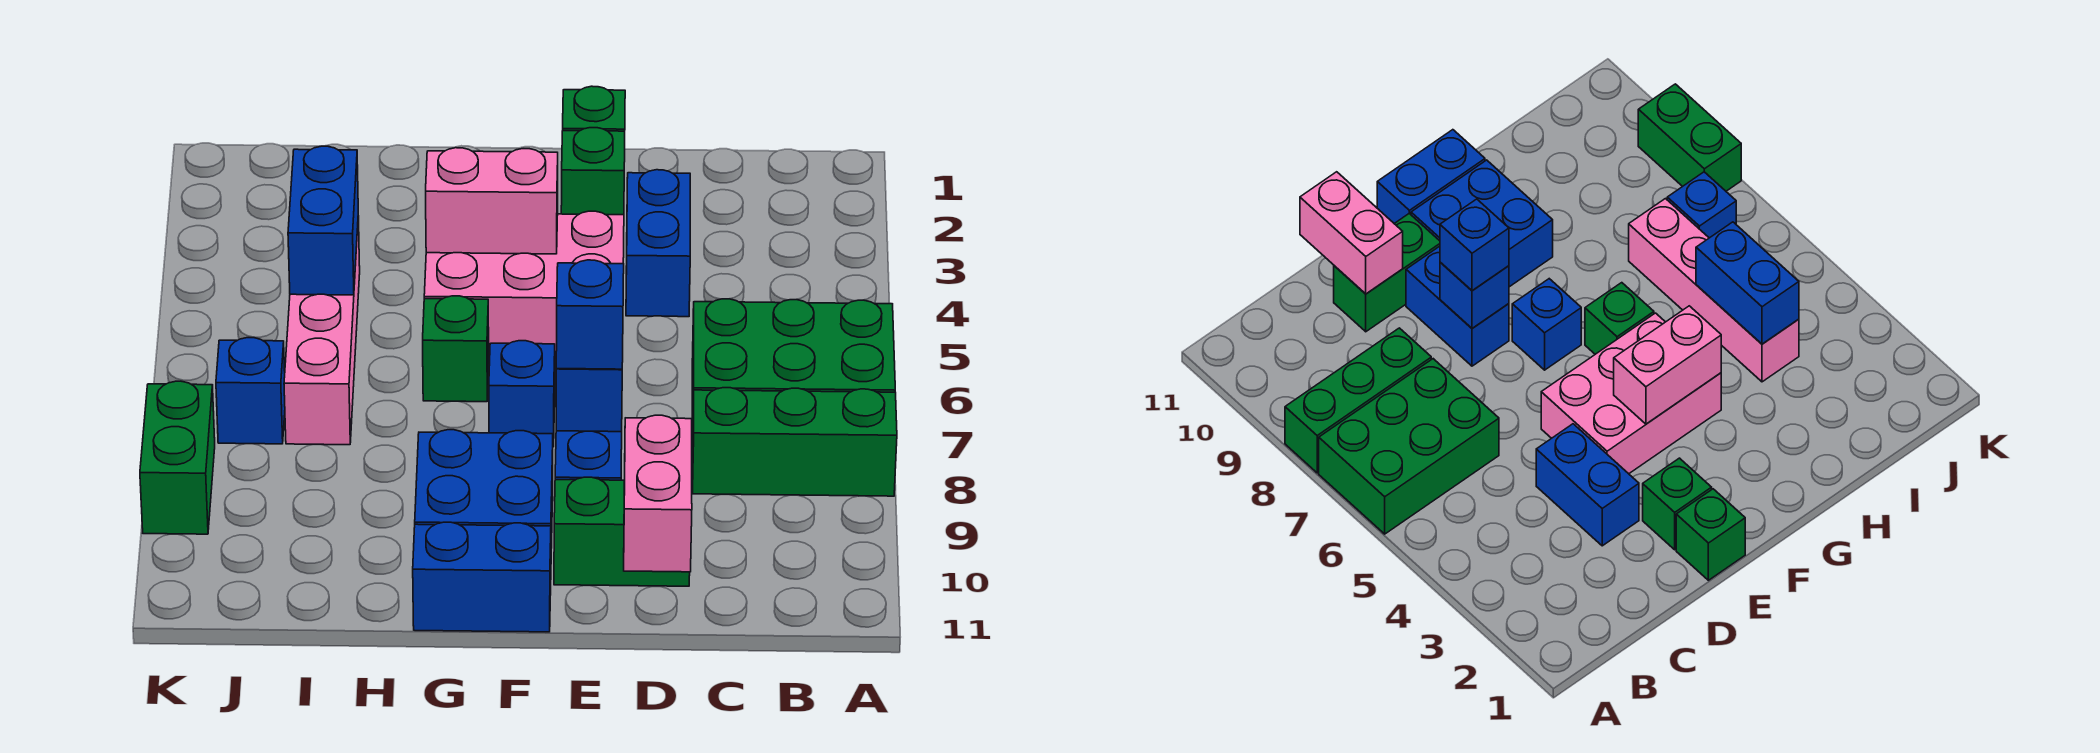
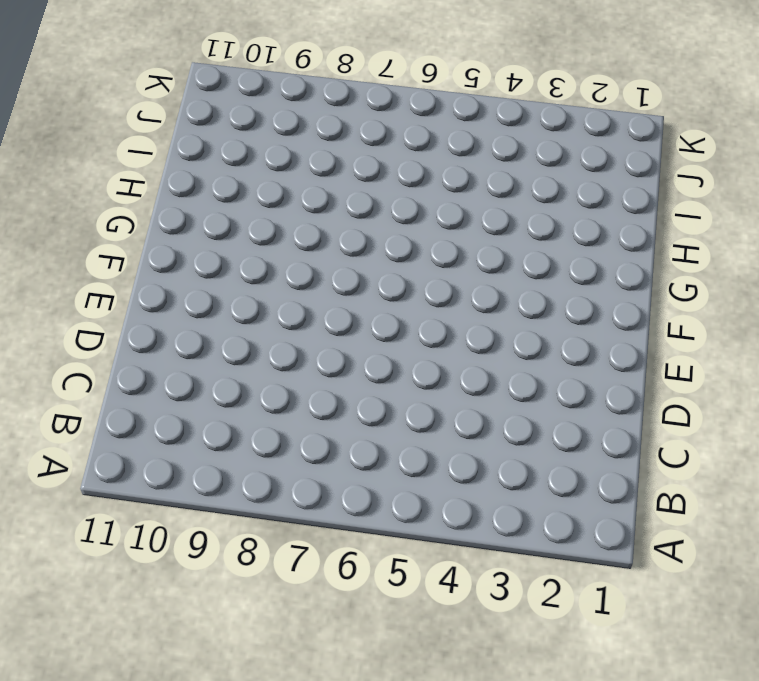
none -> green 2x3 brick [692,299,895,448]
none -> green 1x3 brick [692,388,897,496]
none -> blue 1x2 brick [626,170,690,317]

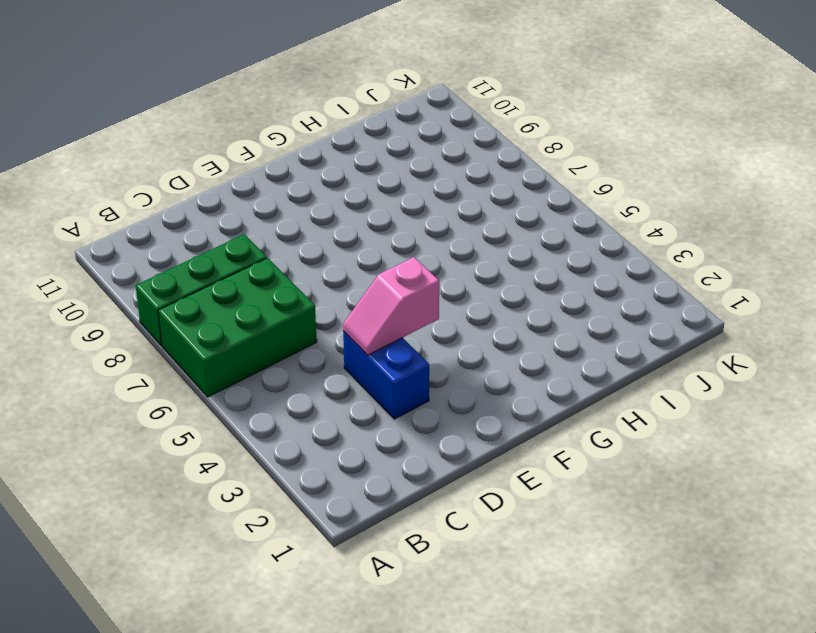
pink 1x2 slope [343,257,439,355] -> none
none -> green 1x2 brick [554,477,690,586]
none -> green 1x1 brick [563,86,625,131]
none -> green 1x1 brick [561,128,625,215]

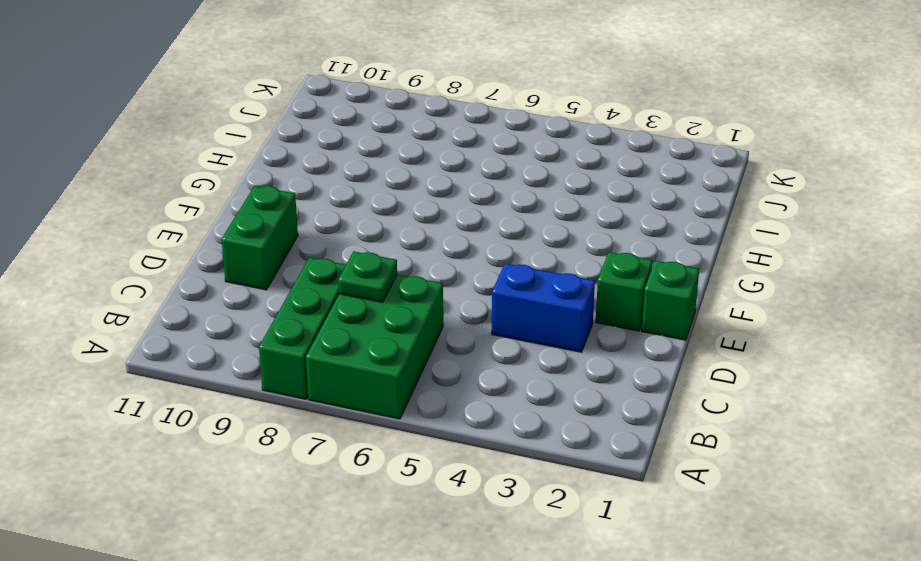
green 1x1 plate [338,251,397,302] -> none
none -> pink 2x3 brick [424,211,624,359]
none -> blue 1x2 brick [555,431,622,480]
none -> blue 1x1 brick [489,341,555,447]

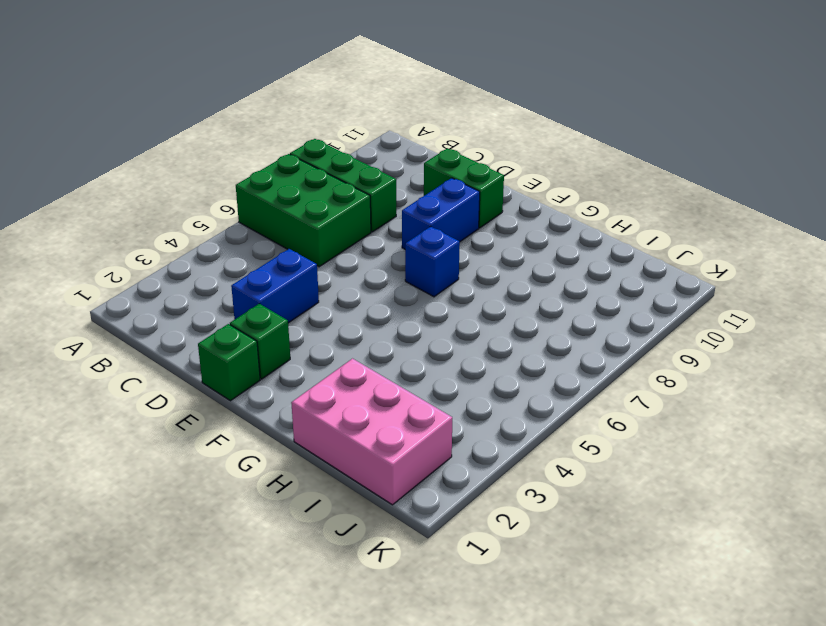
pink 2x3 brick [291,359,452,505] -> pink 2x3 brick moved to [424,211,624,359]
none -> blue 2x2 brick [415,430,553,548]
none -> blue 1x2 brick [413,522,551,632]
none -> green 1x1 brick [423,296,489,402]

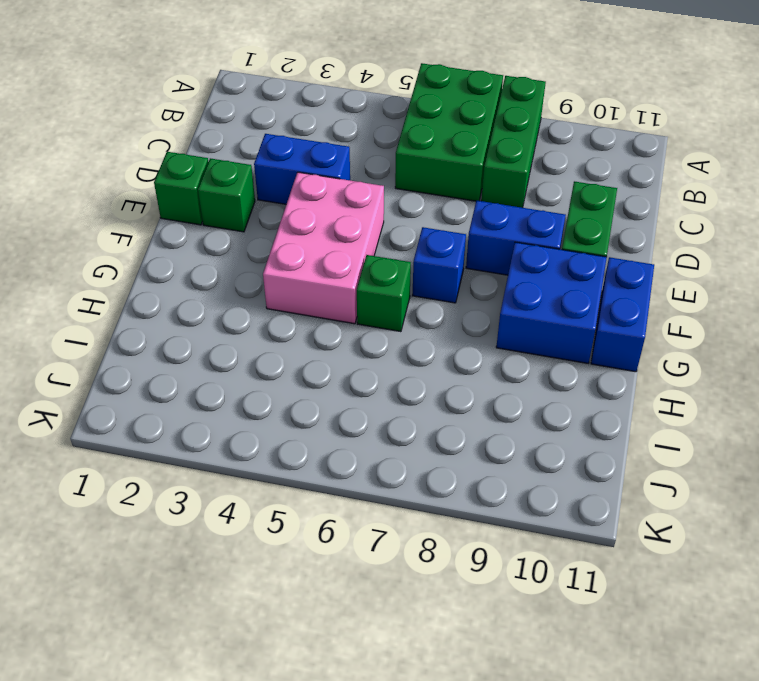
none -> pink 1x4 brick [284,216,360,445]
none -> blue 1x1 brick [216,338,285,444]
none -> green 1x2 brick [140,381,215,534]

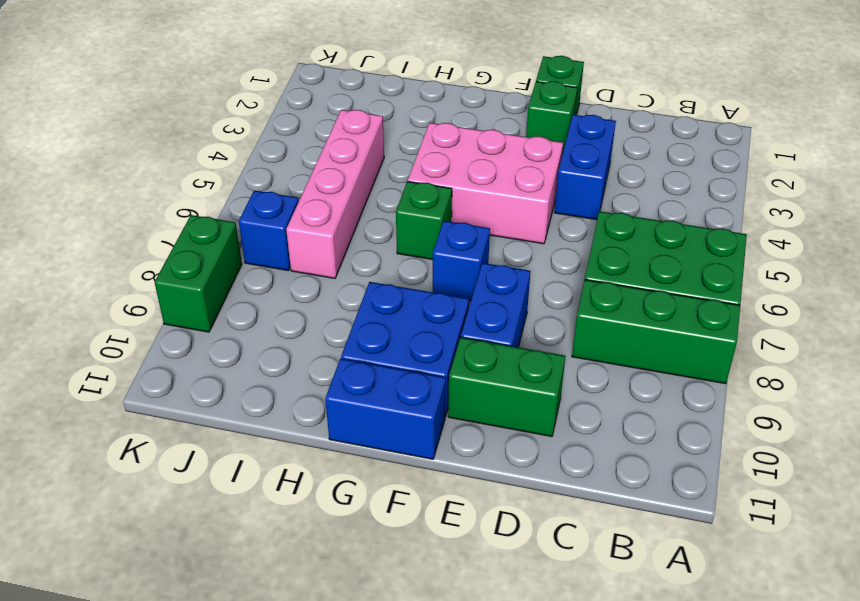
none -> pink 1x2 brick [624,415,692,572]
none -> blue 1x1 brick [556,369,622,432]
none -> pink 1x2 brick [426,148,558,254]

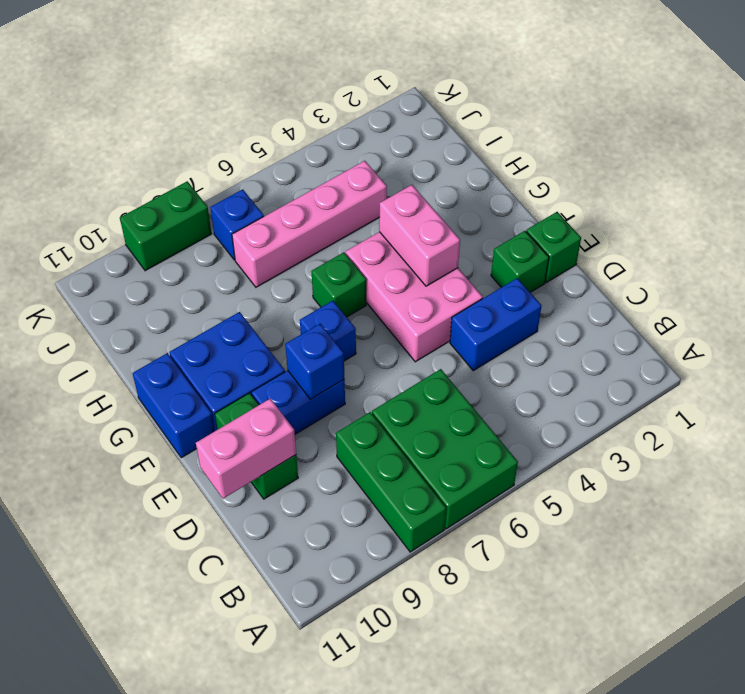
none -> blue 1x2 brick [288,146,358,295]
none -> blue 1x1 brick [556,260,624,369]

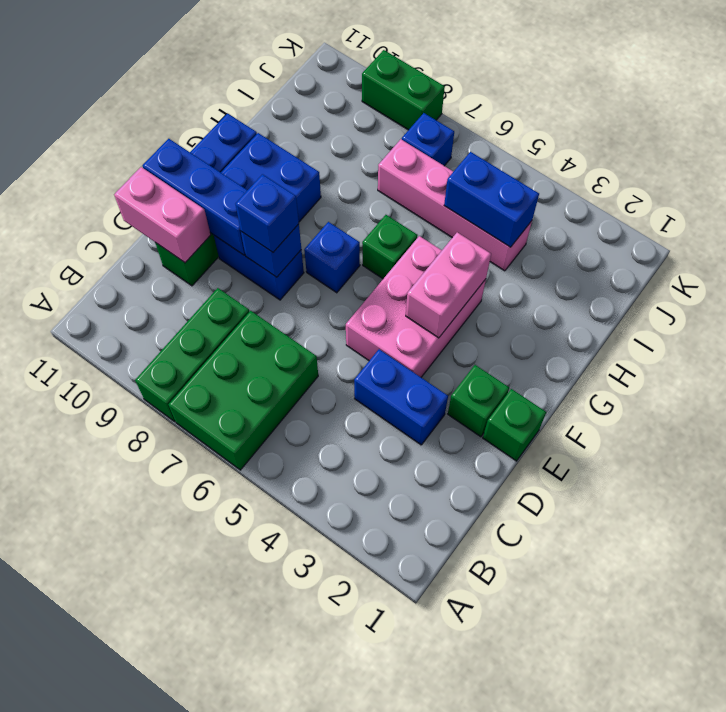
blue 1x3 brick [143,139,247,255] -> none

